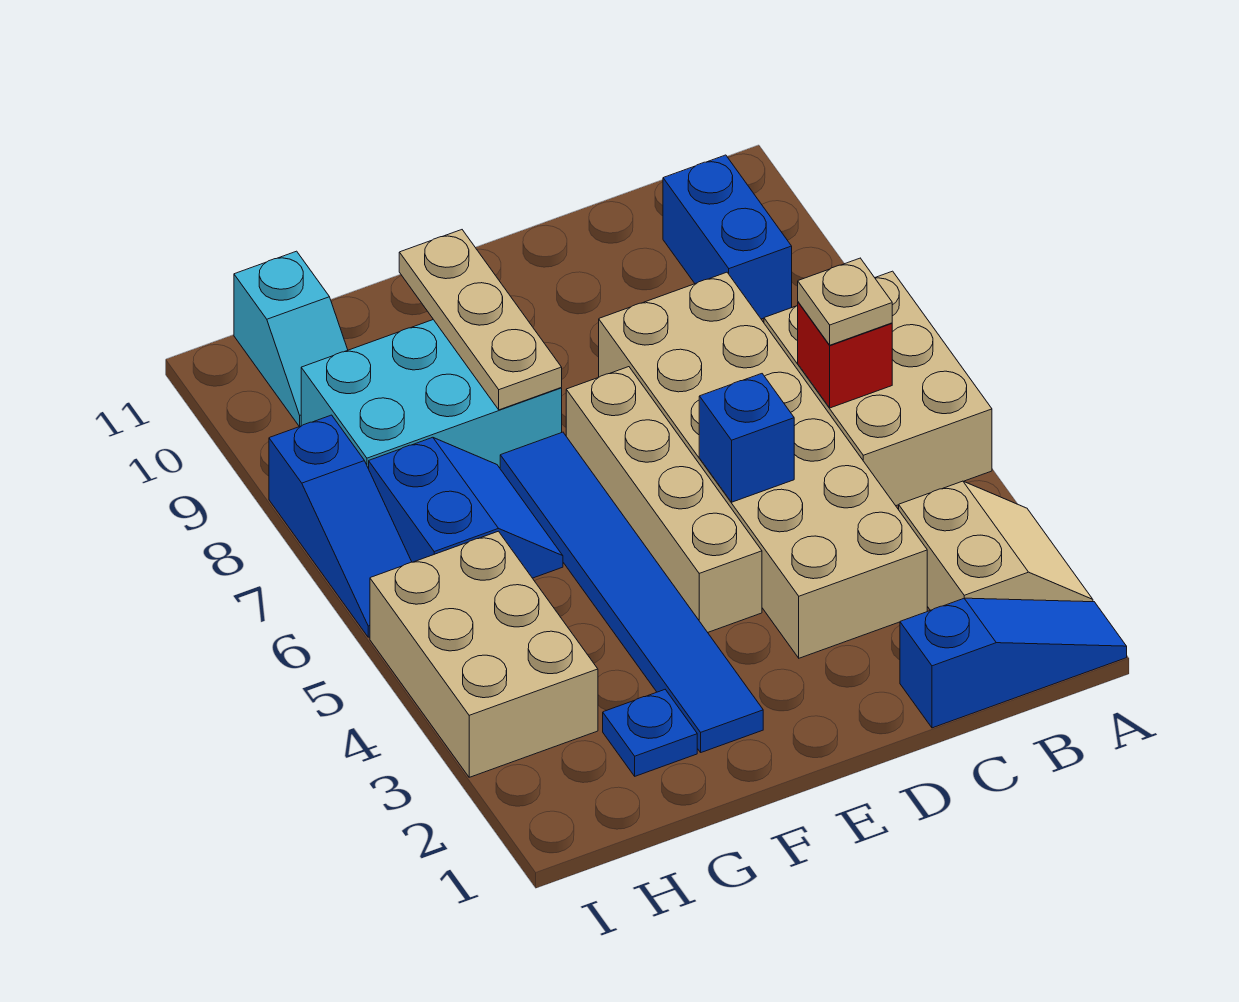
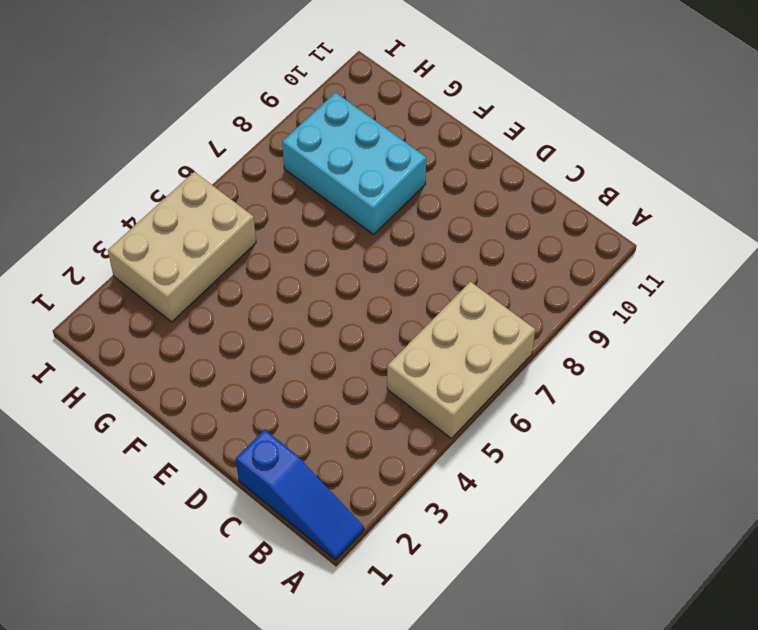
none -> tan 2x2 slope [899,481,1093,610]
none -> blue 1x2 brick [663,155,792,319]
none -> tan 2x6 brick [599,272,927,658]

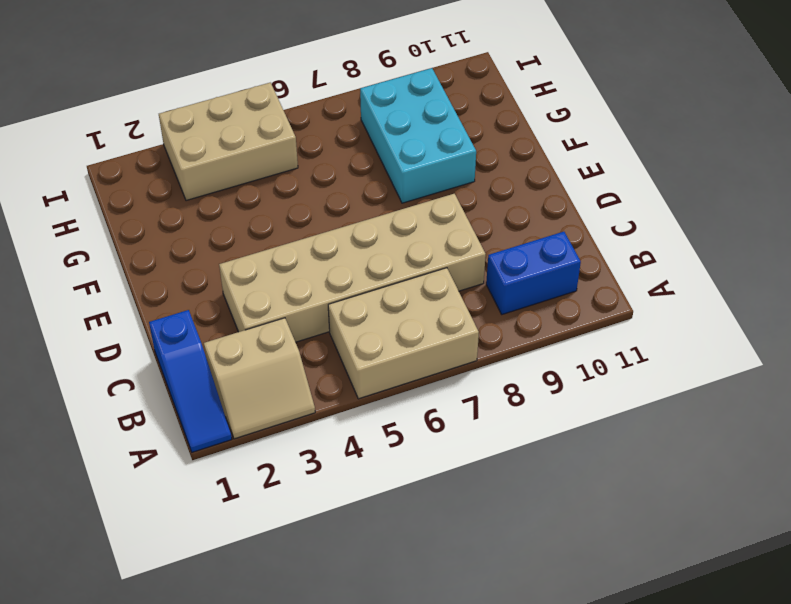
none -> tan 1x4 brick [566,367,762,632]
none -> blue 1x6 tile [500,432,763,752]
none -> blue 1x1 plate [603,690,697,776]

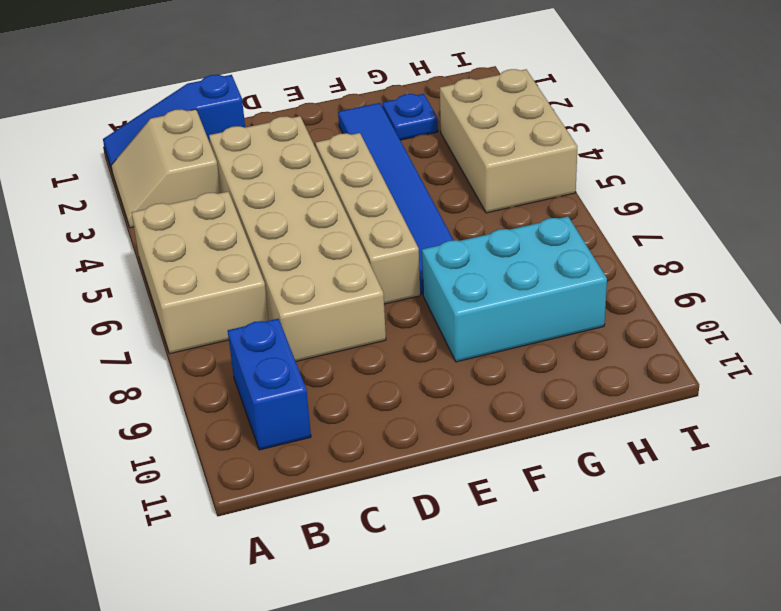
none -> blue 2x2 slope [369,437,563,578]
none -> cyan 1x2 slope [234,251,348,427]
none -> blue 1x3 slope [269,415,412,637]

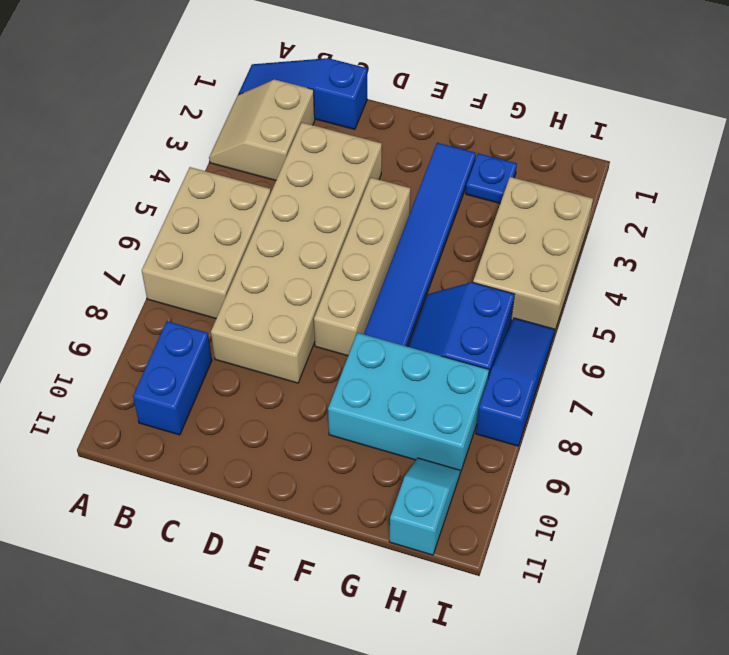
none -> red 1x1 brick [798,302,892,408]
none -> blue 1x1 brick [699,374,794,502]
none -> tan 1x3 plate [399,230,562,410]

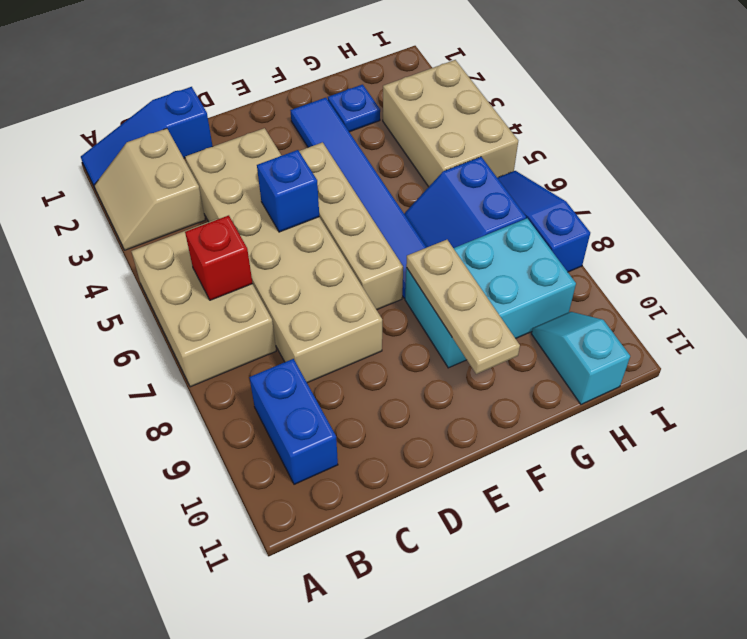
none -> tan 1x1 plate [798,258,892,345]

